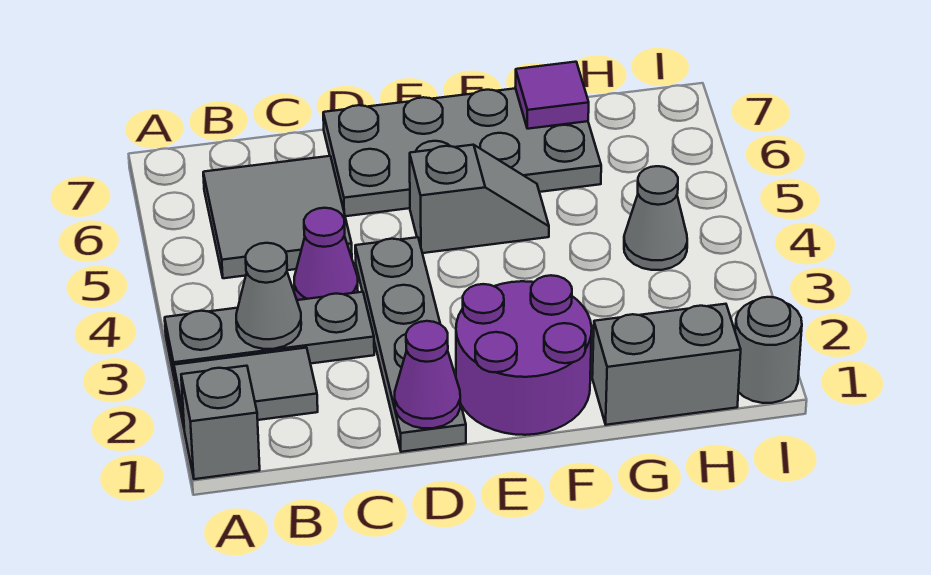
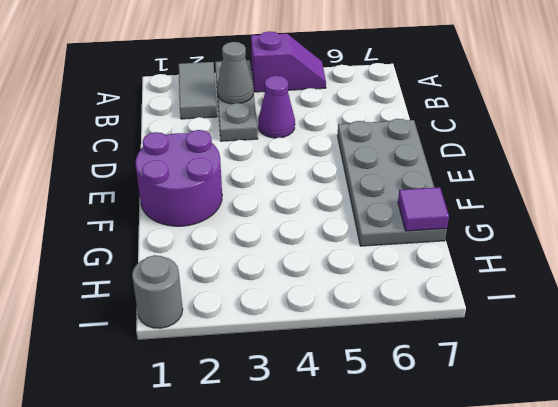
purple 1x2 slope [251,31,326,92] -> none
none -> grey 1x1 brick [181,366,260,479]
none -> grey 2x2 tile [203,156,352,278]
none -> grey 1x4 plate [355,237,466,452]

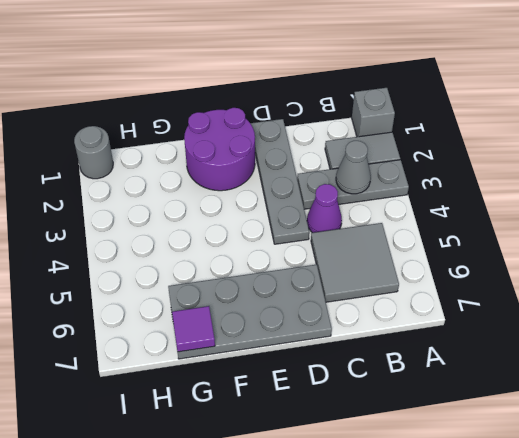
none -> grey 1x2 slope [410,145,549,253]
none -> grey 1x2 brick [592,304,741,425]
none -> grey 1x1 cone [624,166,687,270]

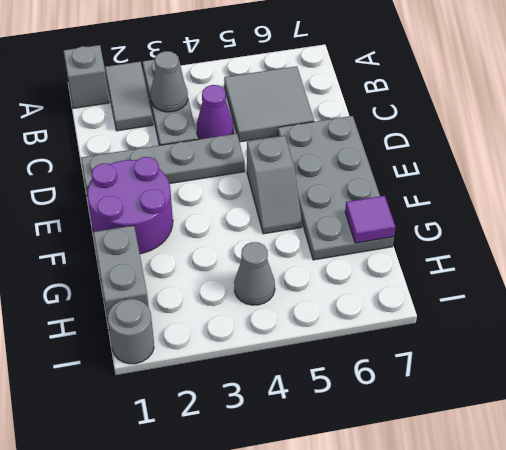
none -> purple 1x1 cone [395,321,460,428]

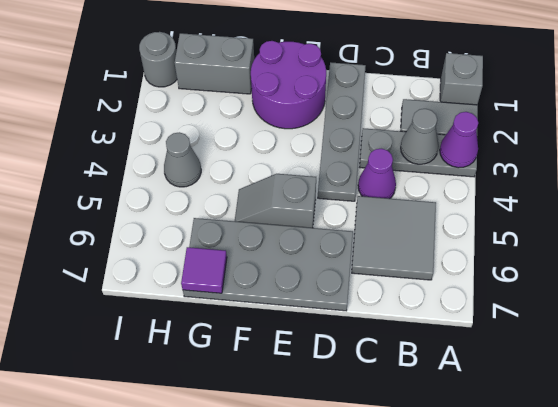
purple 1x1 cone [440,112,478,168] -> purple 1x1 cone moved to [395,321,460,428]

